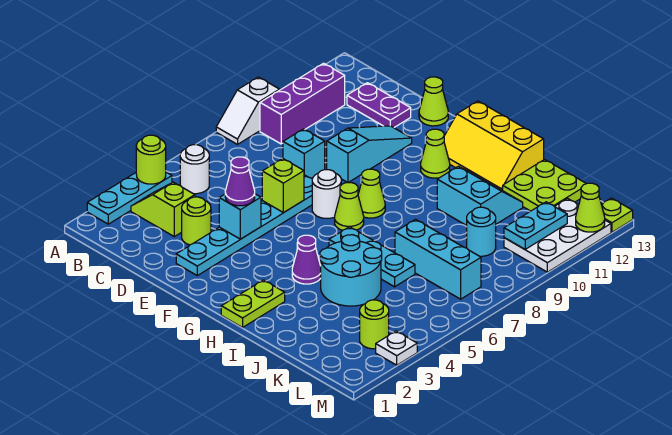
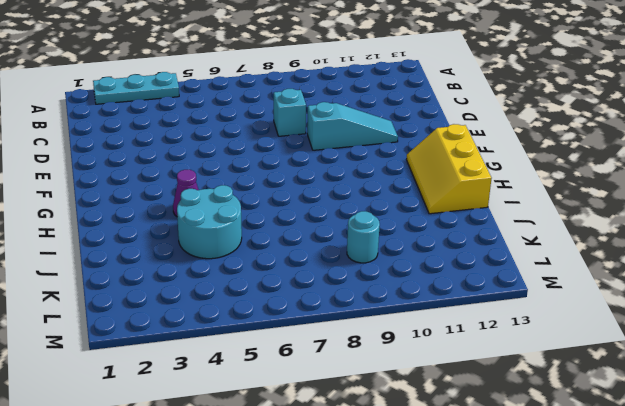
none -> white 1x2 slope [216,77,280,144]
none -> lime 1x2 slope [131,182,195,237]
none -> white 1x1 round brick [180,145,209,194]
none -> purple 1x3 brick [260,63,345,144]

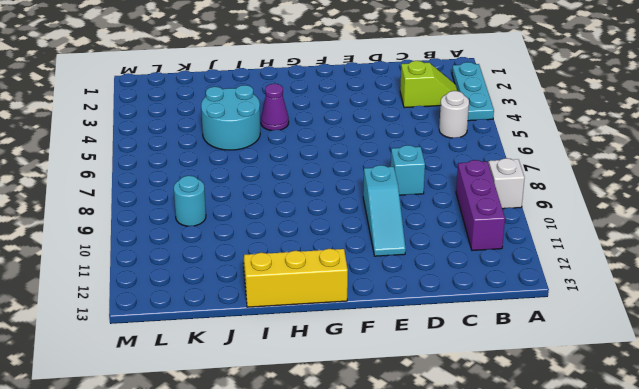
none -> purple 1x2 plate [347,83,411,128]
none -> lime 1x1 round brick [182,197,211,245]
none -> cyan 1x6 plate [176,175,312,276]
none -> lime 1x1 cone [419,77,448,126]

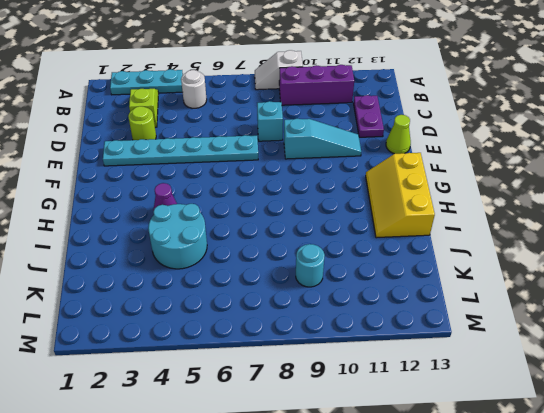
none -> white 1x1 round brick [312,170,341,218]
none -> lime 1x1 cone [335,183,364,230]
none -> lime 1x1 cone [358,169,385,218]
none -> lime 1x1 cone [421,129,450,178]

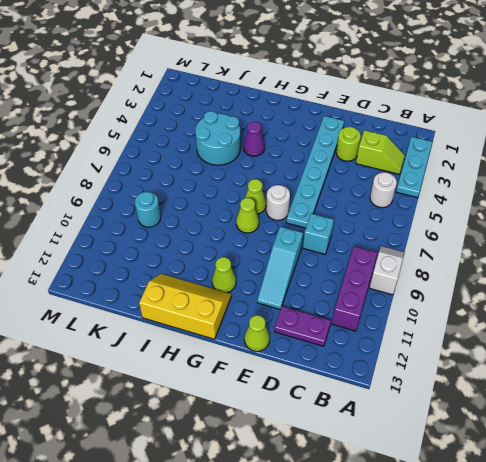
none -> lime 1x2 plate [221,280,285,327]
none -> cyan 1x3 plate [329,227,415,287]
none -> cyan 2x2 slope [437,166,523,226]
none -> cyan 1x3 brick [395,219,481,299]

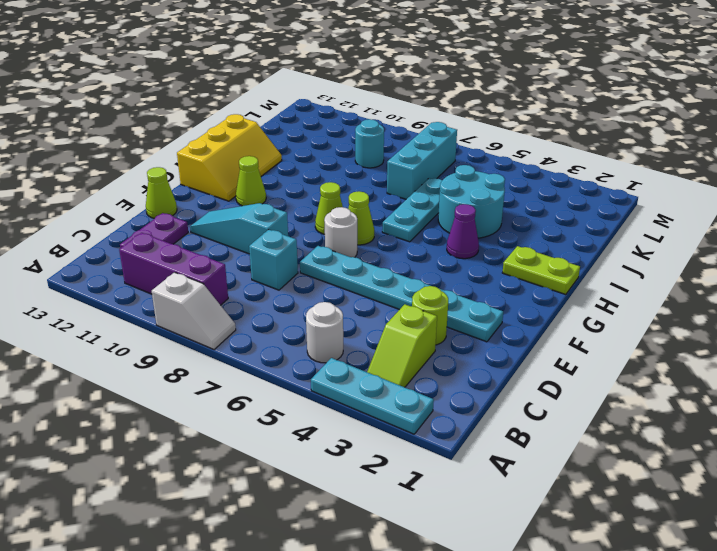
none -> cyan 2x2 slope [437,166,523,226]
none -> lime 2x2 plate [503,160,586,211]
none -> lime 1x1 round brick [360,300,389,349]
none -> white 2x3 plate [504,199,611,272]

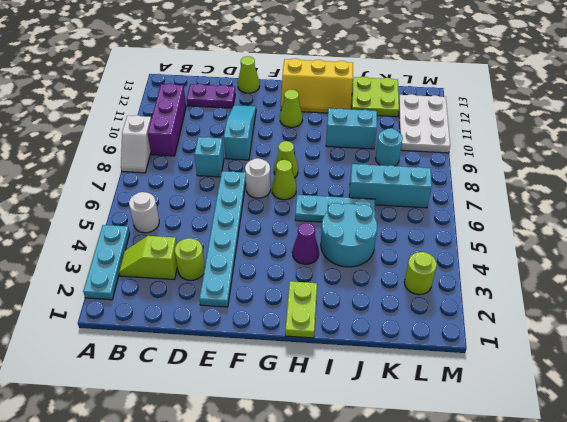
none -> white 1x1 plate [376,331,417,365]
none -> lime 1x1 plate [601,198,633,232]
none -> lime 1x1 round brick [136,135,166,184]
none -> cyan 1x1 brick [219,194,261,239]

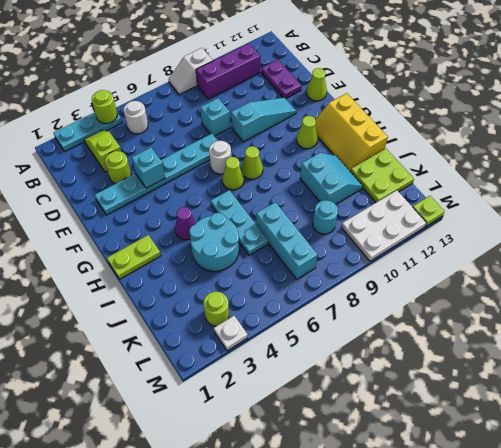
none -> lime 1x1 brick [262,158,304,213]
none -> cyan 1x2 plate [504,202,567,249]
none -> lime 1x1 cone [576,183,605,232]
none -> purple 1x1 cone [225,157,255,206]

